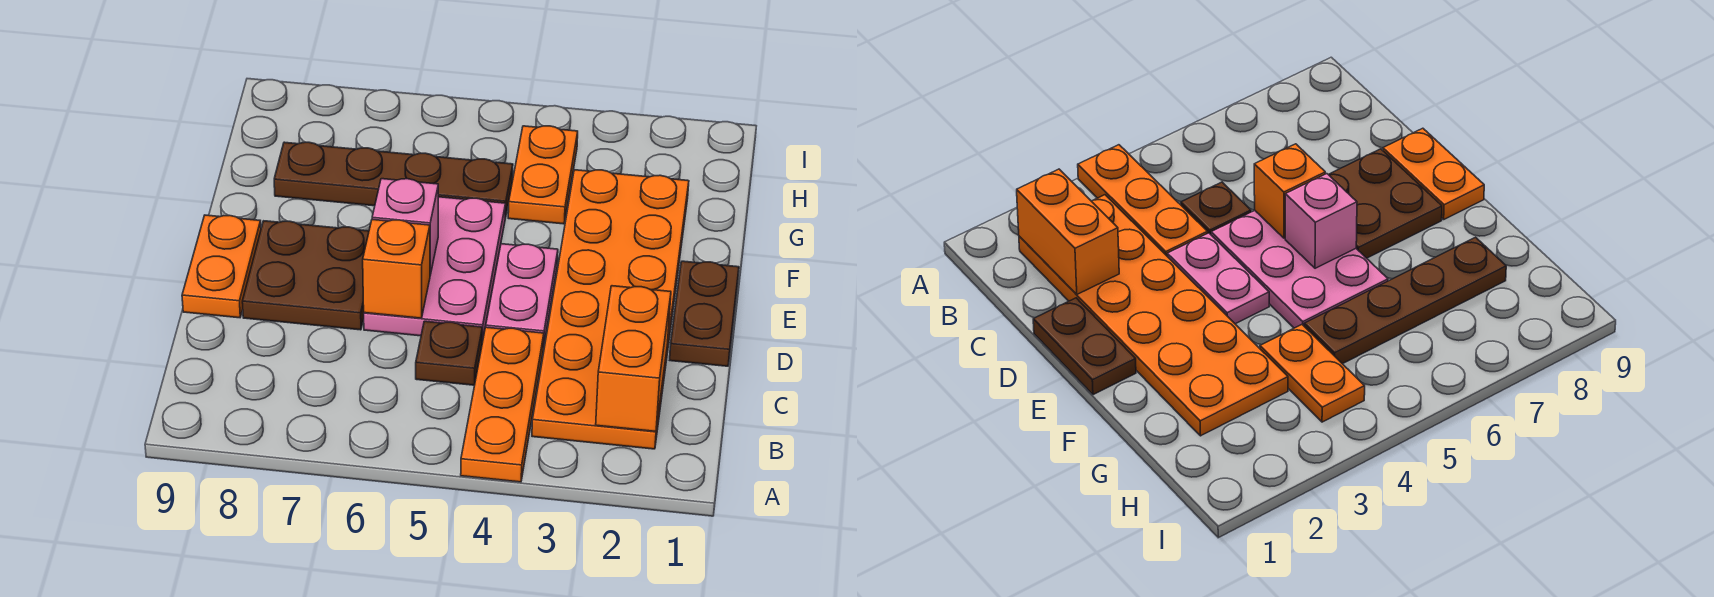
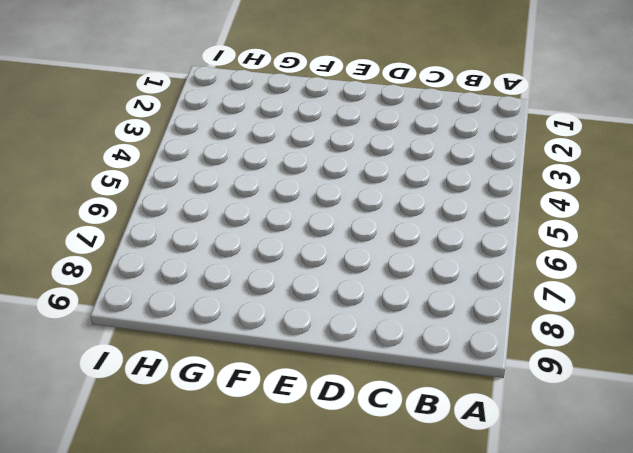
none -> orange 1x3 plate [461,327,544,482]
none -> orange 2x6 plate [532,170,689,449]
none -> brown 1x1 plate [416,321,482,385]

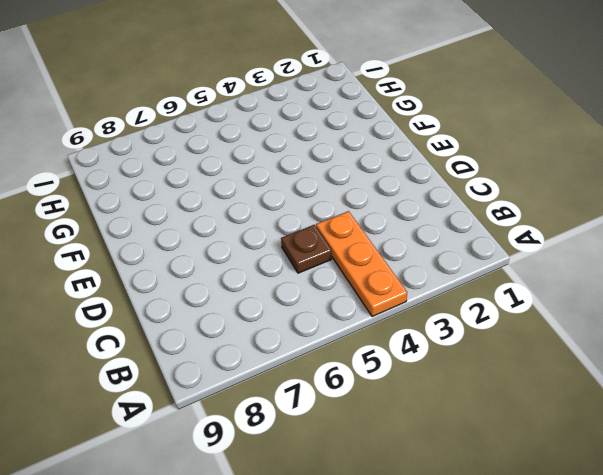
none -> orange 2x6 plate [532,170,689,449]
none -> brown 1x2 plate [670,261,739,366]
none -> pink 1x2 plate [486,244,558,348]

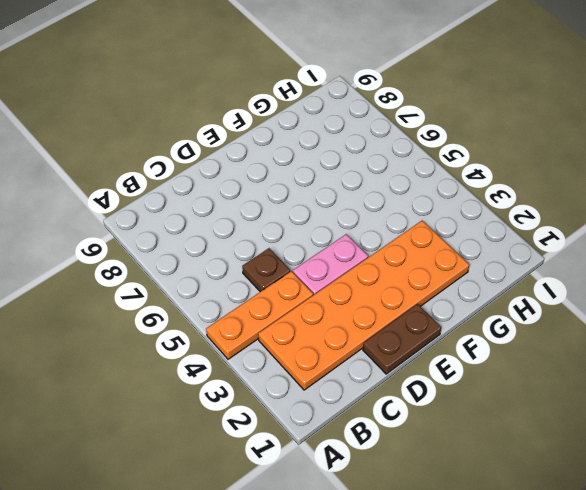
none -> pink 2x3 plate [364,197,506,342]
none -> brown 2x2 plate [242,221,369,330]
none -> orange 1x2 plate [182,215,261,318]

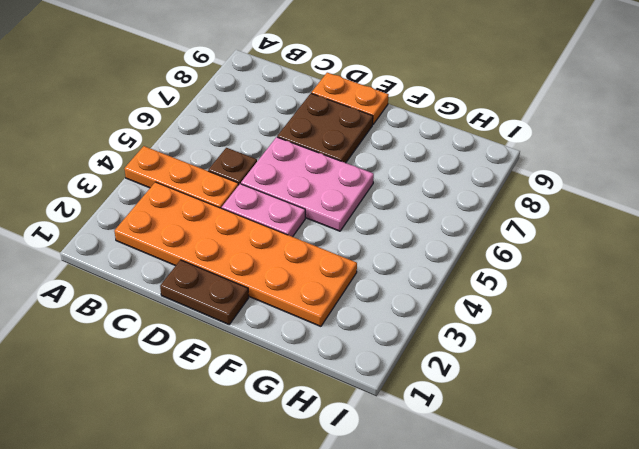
none -> orange 1x2 plate [508,126,578,224]
none -> brown 1x4 plate [274,142,513,218]
none -> orange 1x2 brick [596,286,671,432]

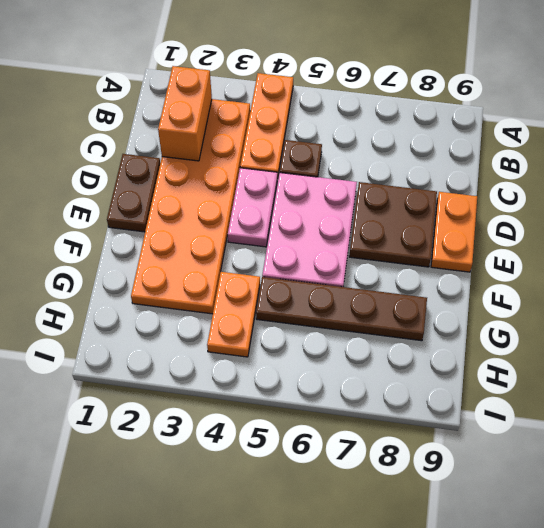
none -> orange 1x1 brick [363,220,430,318]
none -> pink 1x1 brick [372,179,438,275]

